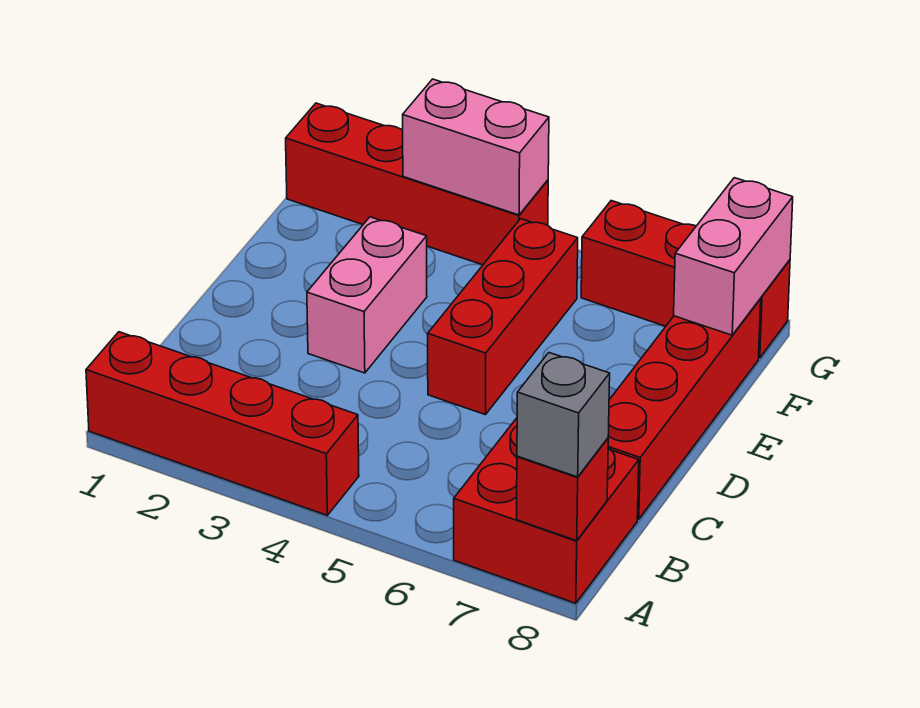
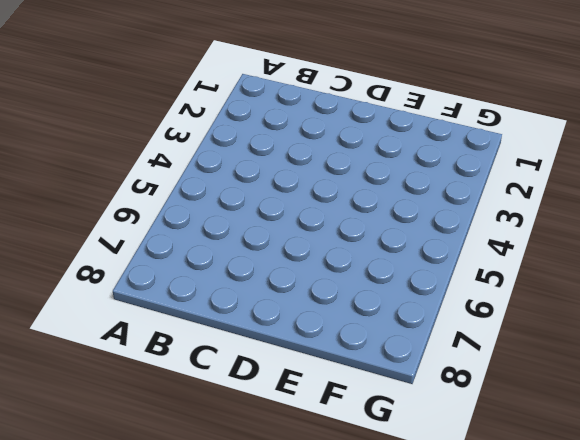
none -> red 1x4 brick [86,332,359,515]
none -> red 2x2 brick [454,418,639,603]

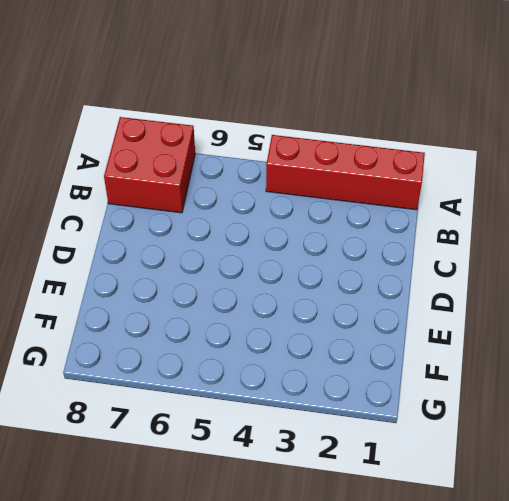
none -> red 1x4 brick [608,299,761,519]
none -> pink 1x2 brick [307,217,427,373]

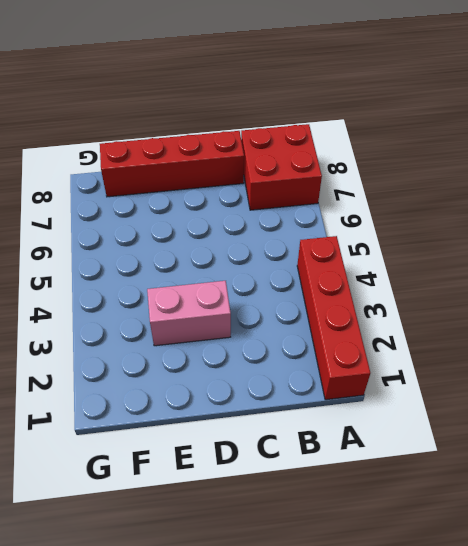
none -> red 1x3 brick [428,219,578,415]
none -> red 1x4 brick [286,103,548,265]

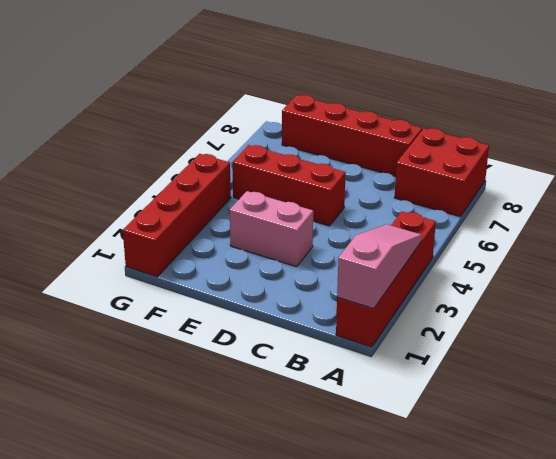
pink 1x3 slope [337,224,422,309] -> none
none -> red 1x3 brick [581,201,790,358]
none -> red 1x1 brick [517,438,608,541]

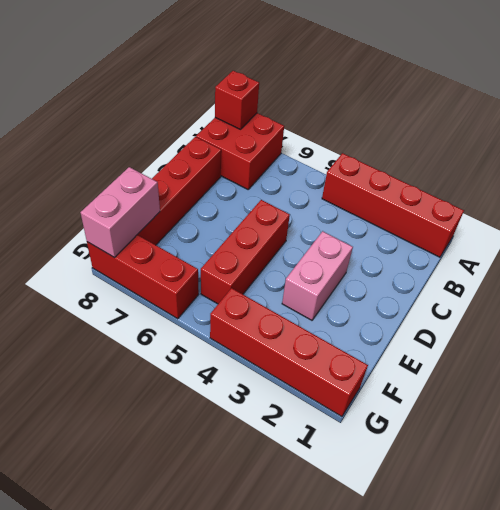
none -> pink 1x2 brick [403,79,549,215]
none -> grey 1x1 brick [517,353,610,477]

